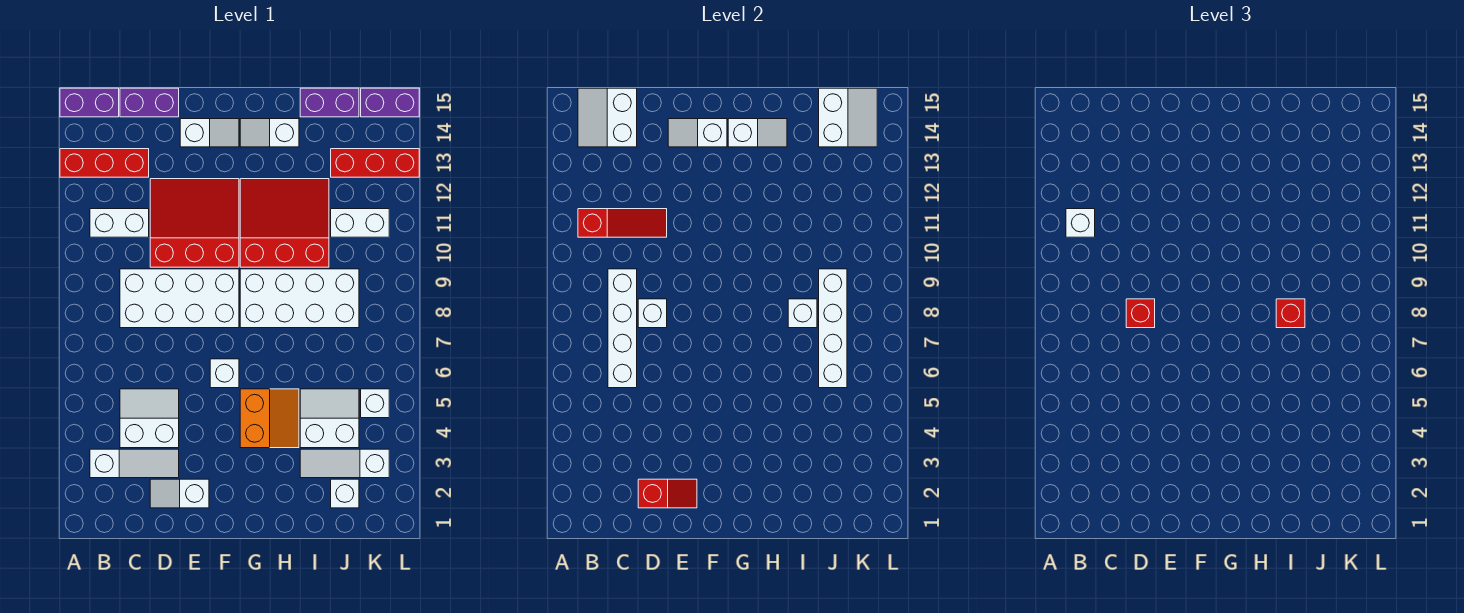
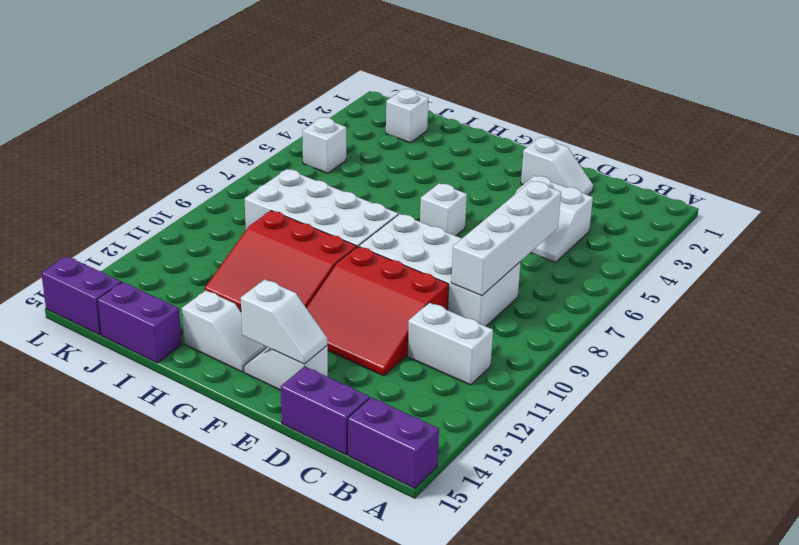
none -> red 1x3 brick [60,149,149,177]
none -> white 1x3 slope [90,449,179,478]
none -> orange 2x2 slope [240,389,299,448]
none -> white 1x3 slope [300,449,389,478]

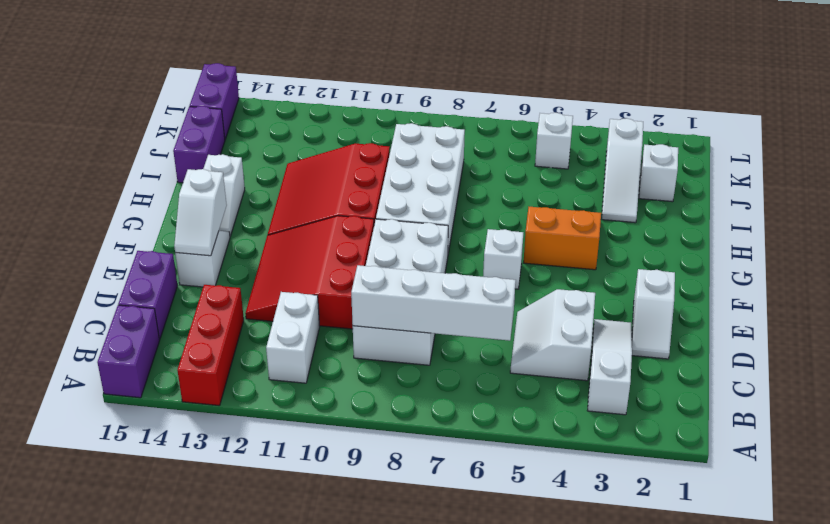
none -> white 2x2 slope [300,389,359,448]
none -> white 1x2 brick [331,209,389,237]
none -> red 1x3 brick [331,149,419,177]
none -> red 1x3 slope [578,209,667,237]

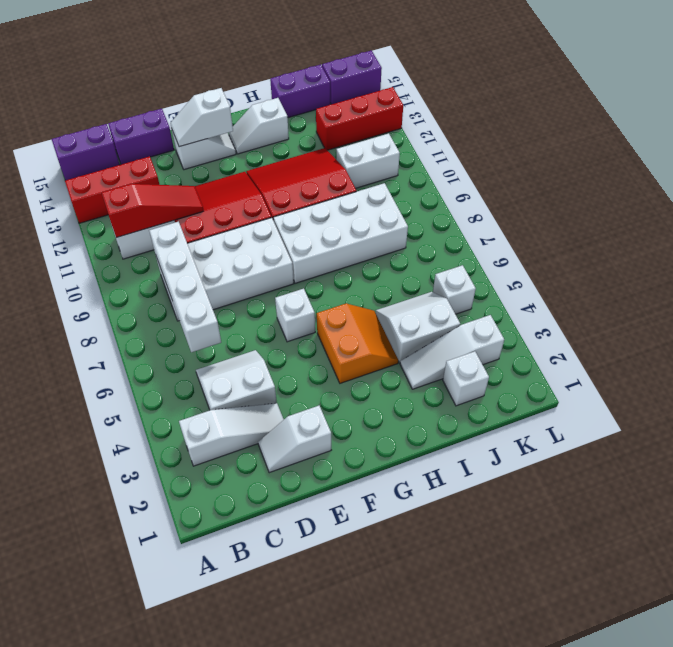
none -> white 2x2 slope [578,88,637,147]
none -> red 1x2 slope [638,479,697,508]
none -> white 1x1 brick [638,299,667,328]
none -> white 1x2 slope [728,119,787,147]

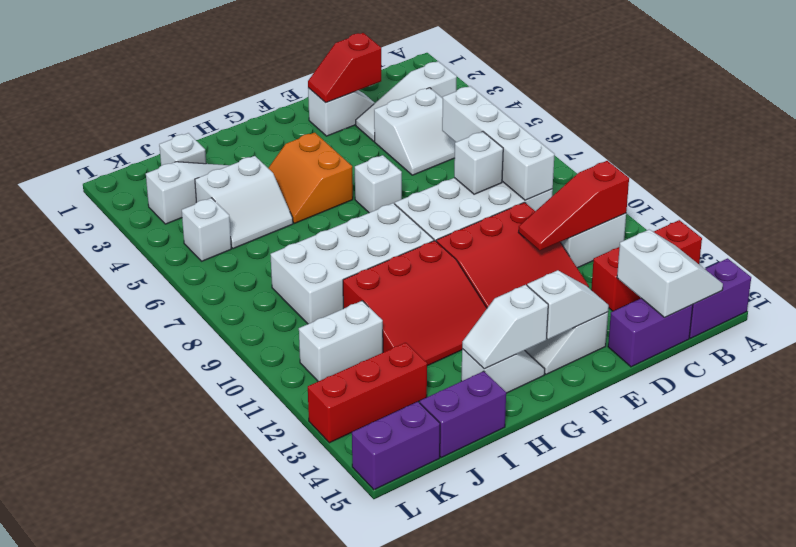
none -> white 1x1 brick [788,299,817,328]
none -> white 1x4 brick [819,269,847,388]
none -> white 2x2 slope [819,88,877,147]
none -> white 1x1 brick [1066,209,1095,237]

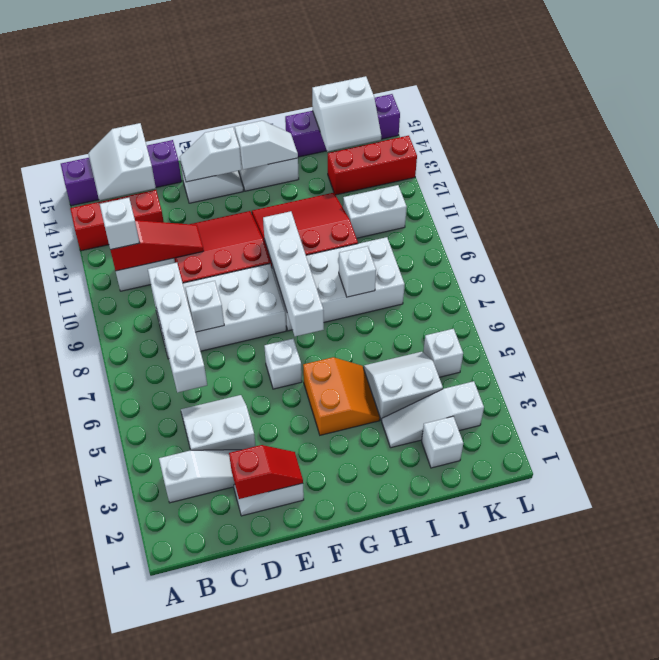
white 1x4 brick [263,211,324,336] -> white 1x4 brick moved to [819,269,847,388]
white 2x2 slope [312,76,381,152] -> white 2x2 slope turned to [819,88,877,147]
none -> red 1x1 brick [1126,299,1155,328]
none -> red 1x1 brick [1276,299,1305,328]

